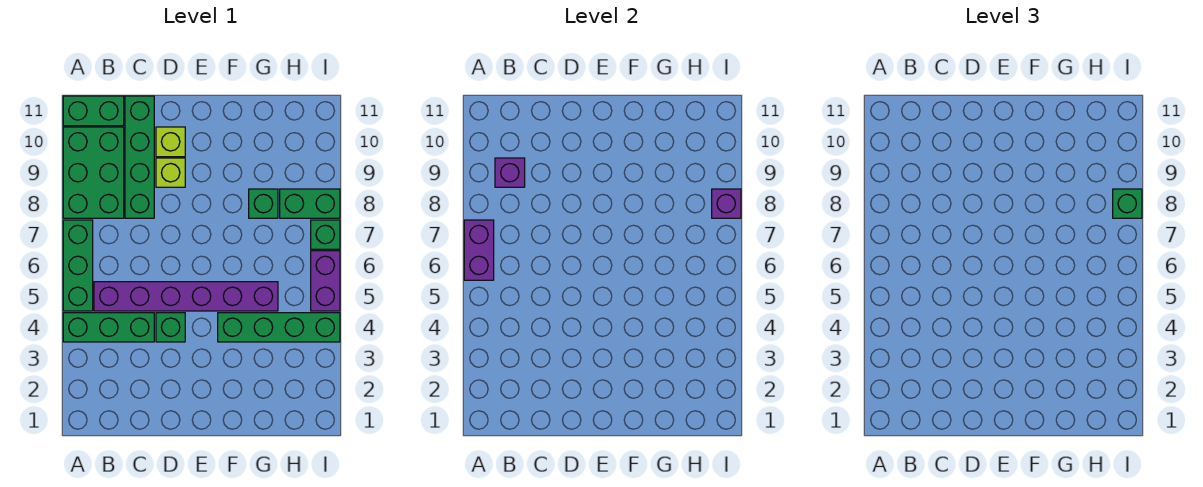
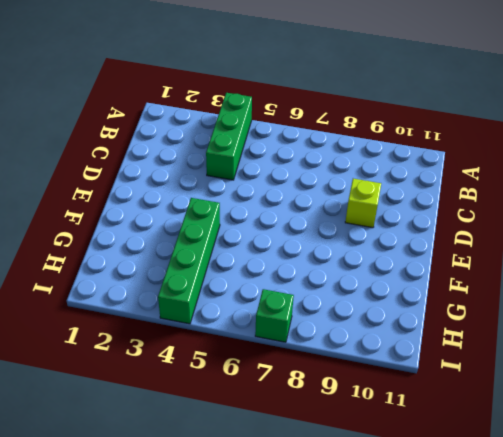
none -> green 1x3 brick [63,220,93,311]
none -> green 2x3 brick [63,127,124,218]
none -> green 1x2 brick [63,96,124,126]

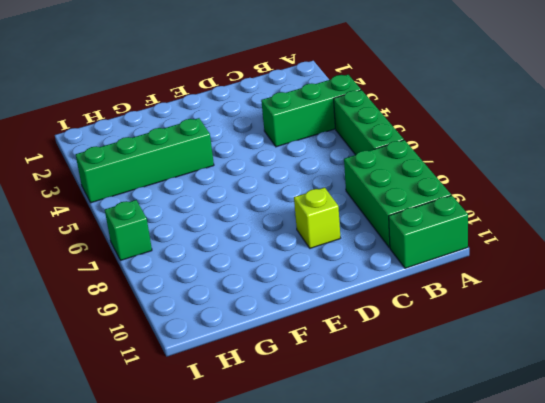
none -> purple 1x6 brick [94,282,278,311]
none -> green 1x4 brick [125,96,154,218]
none -> green 1x1 brick [156,313,185,342]

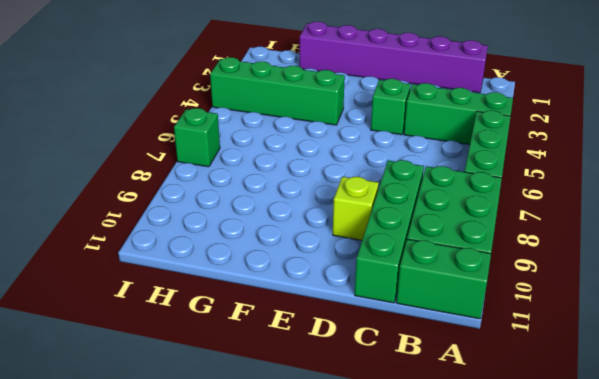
purple 1x6 brick [300,22,488,93] -> purple 1x6 brick moved to [94,282,278,311]
none -> lime 1x1 brick [156,127,185,157]
none -> green 1x1 brick [249,189,278,218]
none -> green 1x2 brick [280,189,340,218]

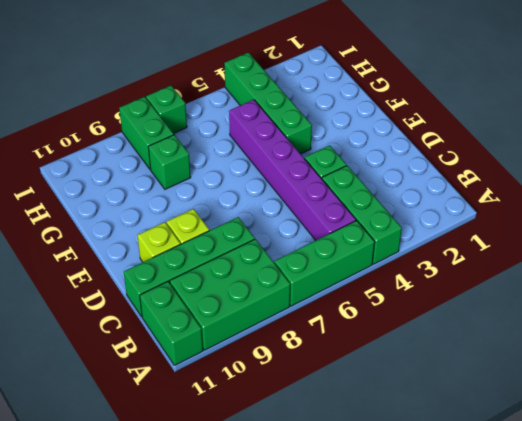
none -> purple 1x2 brick [311,251,340,311]
none -> purple 1x2 brick [464,220,494,280]
none -> purple 1x1 brick [495,158,525,187]

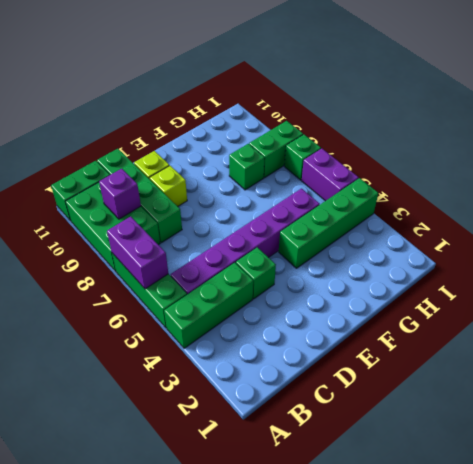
none -> purple 1x1 brick [712,189,741,218]
none -> green 1x1 brick [1113,189,1142,218]

